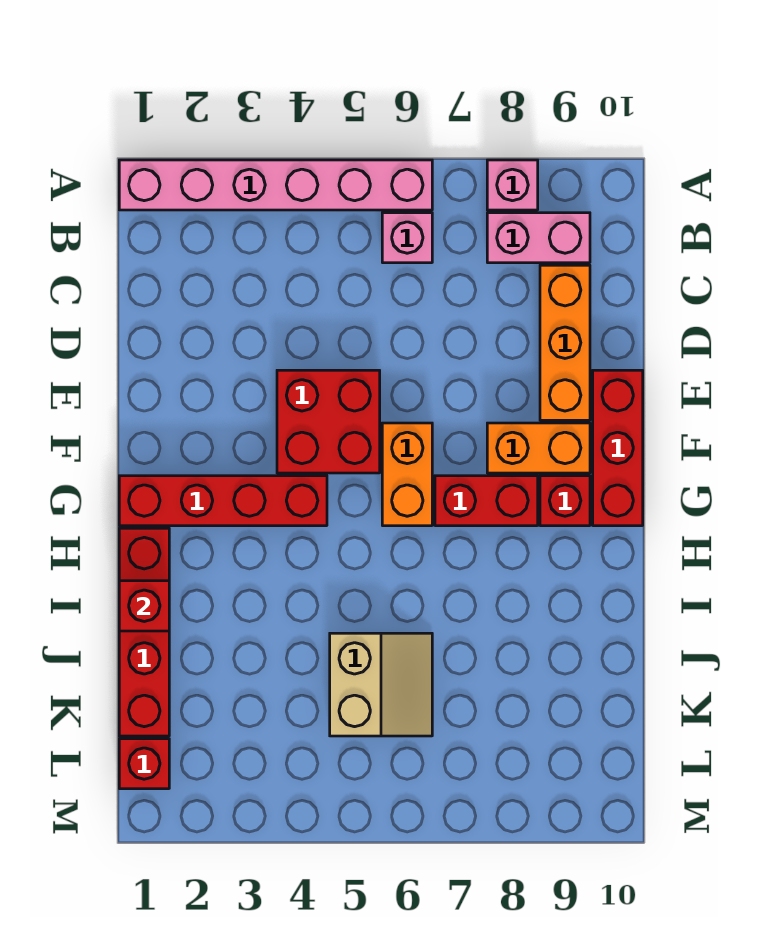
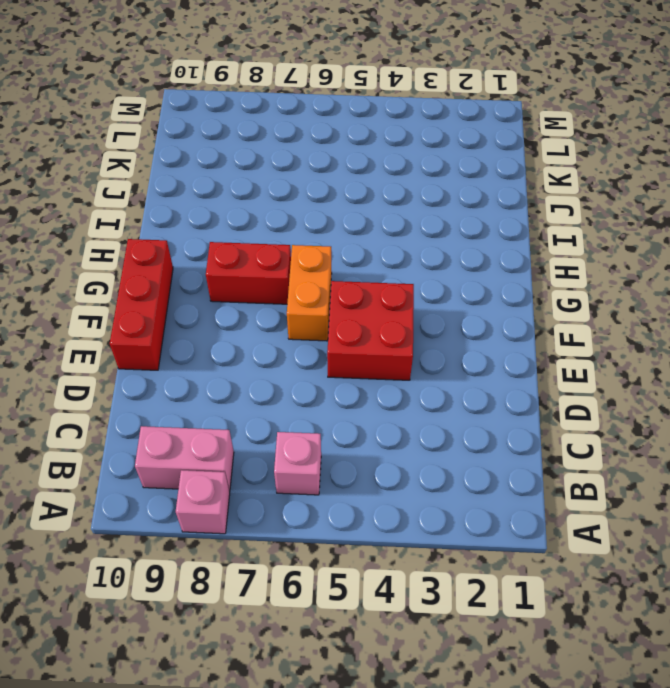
none -> pink 1x6 brick [119,160,432,210]
none -> orange 1x3 brick [540,265,590,420]
none -> orange 1x2 brick [487,423,590,473]

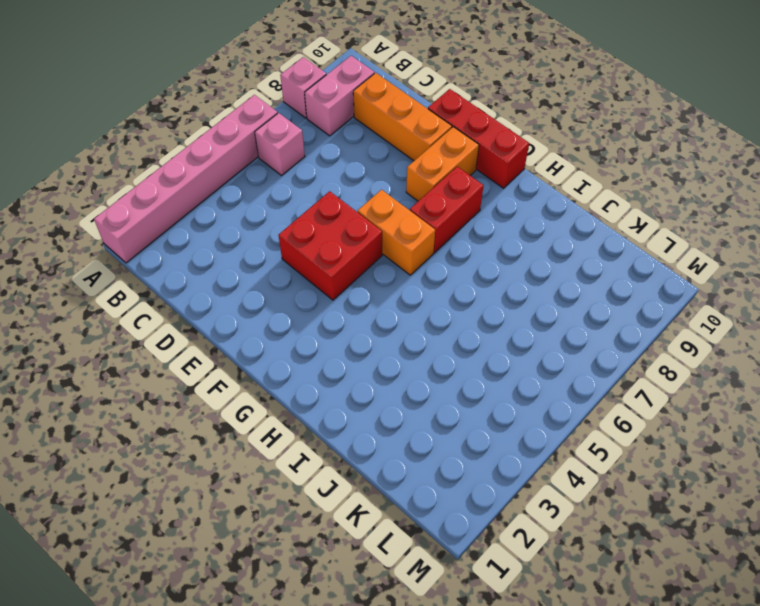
none -> red 1x4 brick [119,476,327,526]
none -> red 1x1 brick [540,476,590,526]
none -> red 1x4 brick [119,528,169,736]

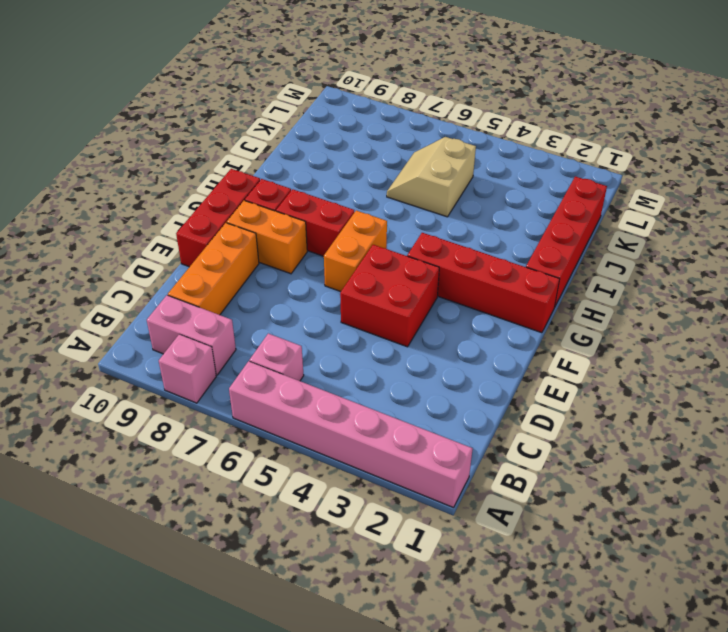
none -> red 1x1 brick [119,739,169,789]
none -> red 1x1 brick [119,581,169,631]

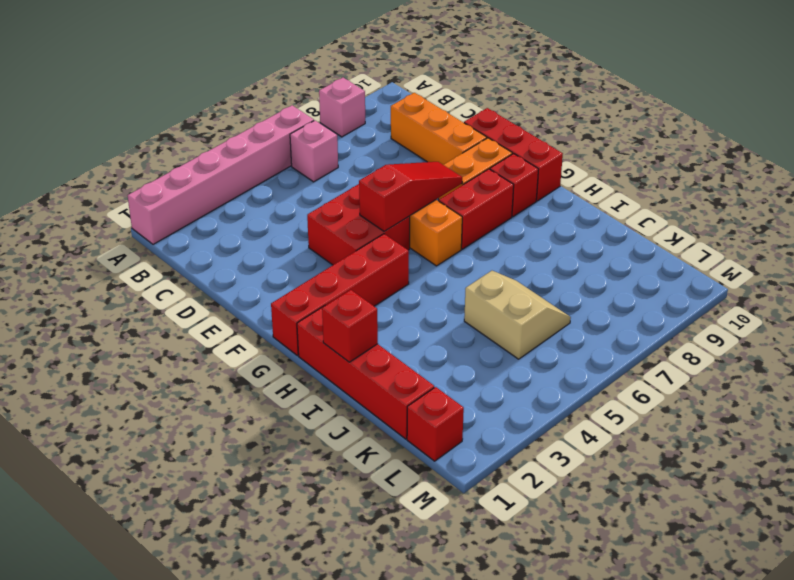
red 1x3 slope [359,162,462,231] -> none
none -> pink 1x2 brick [487,213,590,263]

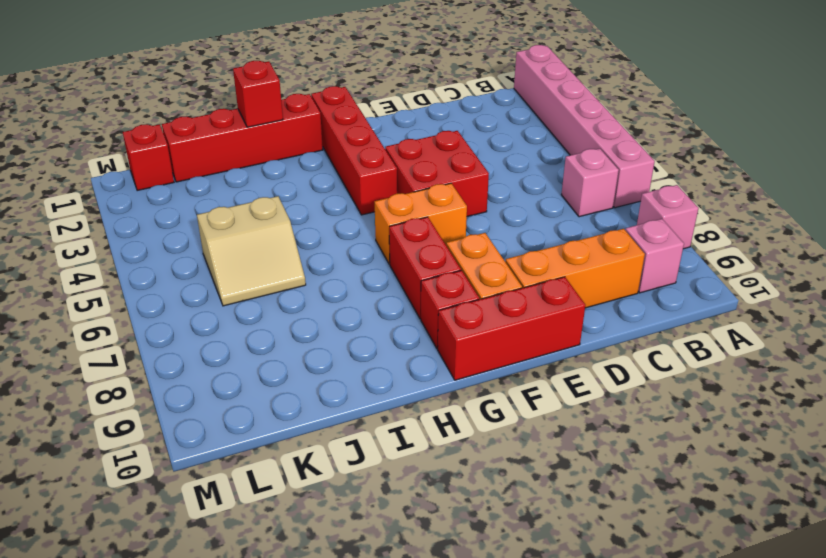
pink 1x1 brick [625,219,684,293] -> pink 1x2 brick [487,213,590,263]

